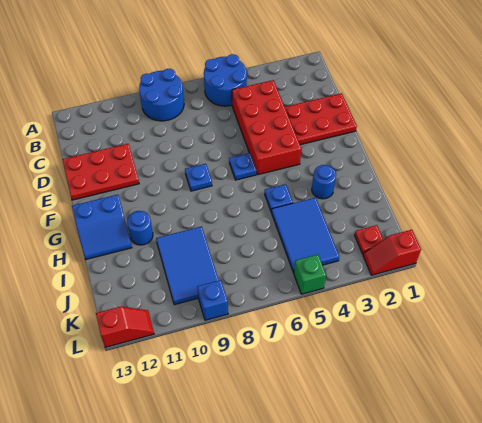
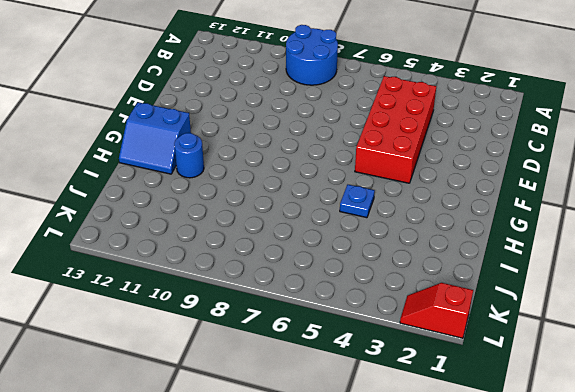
none -> blue 2x2 round brick [204,54,247,106]
none -> red 2x3 plate [285,93,357,145]
none -> red 2x3 plate [62,144,139,200]

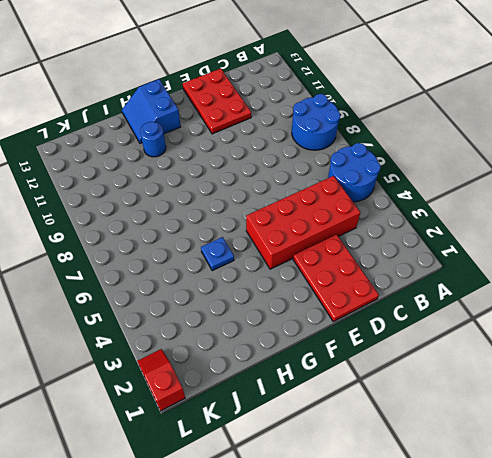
none -> blue 1x1 plate [229,153,257,180]
none -> blue 1x1 plate [185,164,212,191]
none -> blue 1x1 round brick [312,165,336,199]

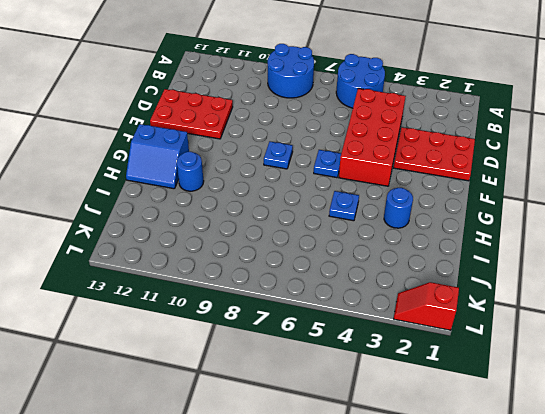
none -> blue 2x3 tile [272,198,339,273]
none -> blue 2x3 tile [156,226,219,305]
none -> red 1x1 plate [355,225,383,254]

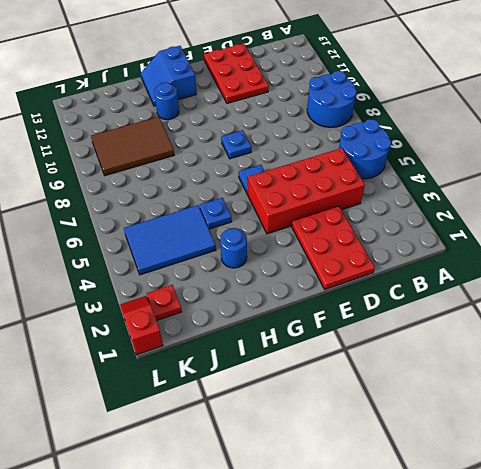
brown 2x3 tile [91,117,174,176] -> blue 2x3 tile [156,226,219,305]
none -> green 1x1 brick [294,255,326,294]
none -> blue 1x1 brick [197,280,228,320]
none -> red 1x2 slope [96,307,154,347]

